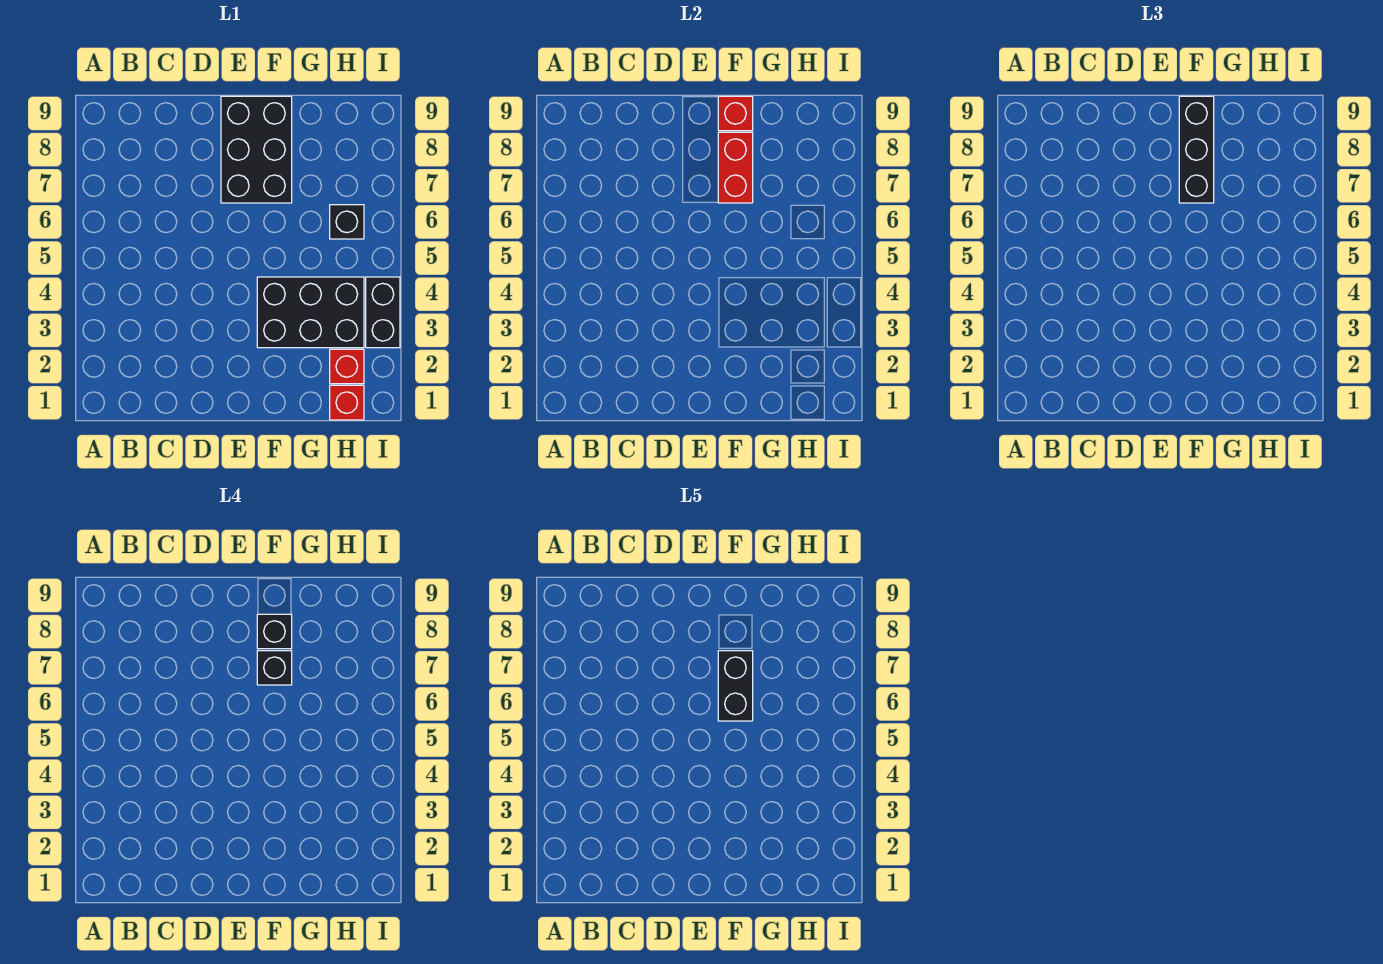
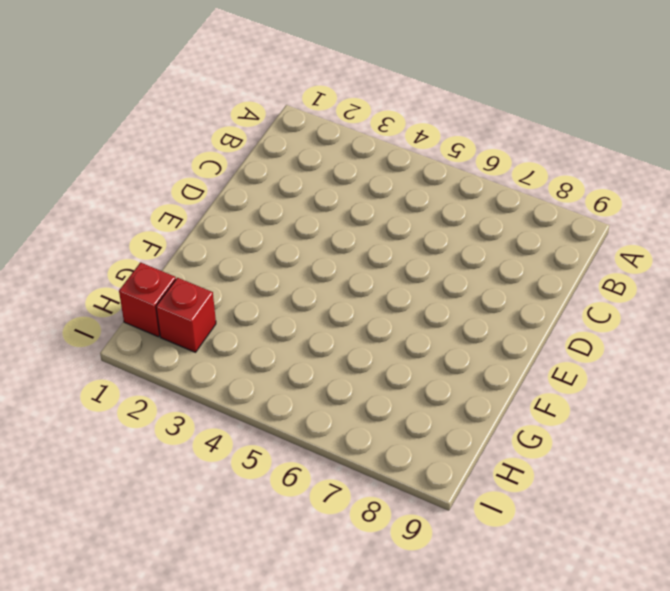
none -> black 2x3 brick [221,96,292,203]
none -> black 2x3 brick [257,277,364,348]
none -> black 1x1 brick [330,205,364,239]

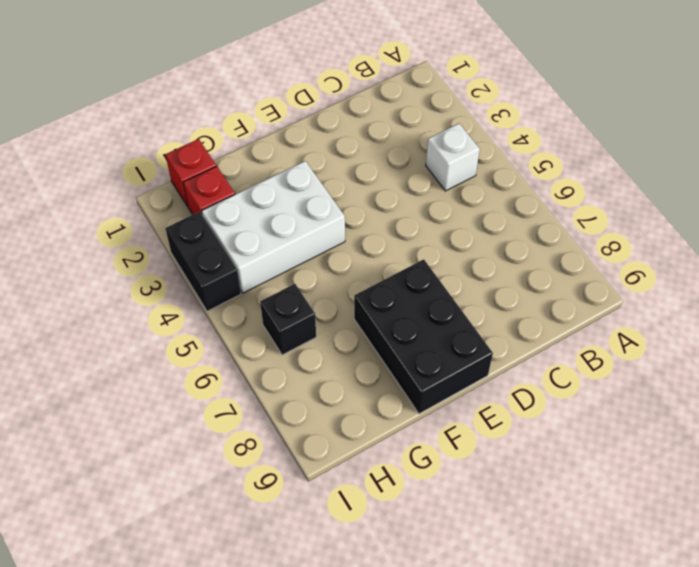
white 1x1 brick [426,124,480,191] -> none
white 2x3 brick [202,161,345,293] -> black 2x3 brick [257,277,364,348]
none -> red 1x2 brick [718,132,753,203]
none -> red 1x1 brick [718,96,753,131]
none -> black 1x3 brick [1179,96,1214,203]

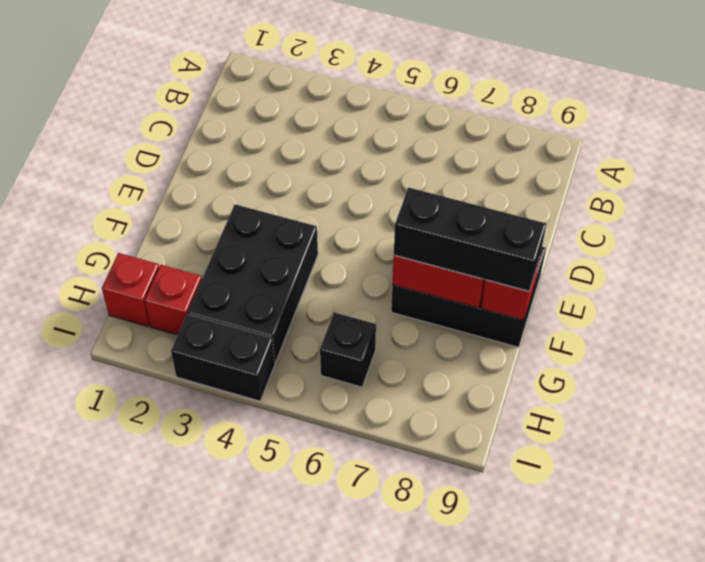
none -> black 1x1 brick [257,651,292,685]
none -> black 1x1 brick [257,614,292,649]
none -> black 1x2 brick [718,651,753,721]

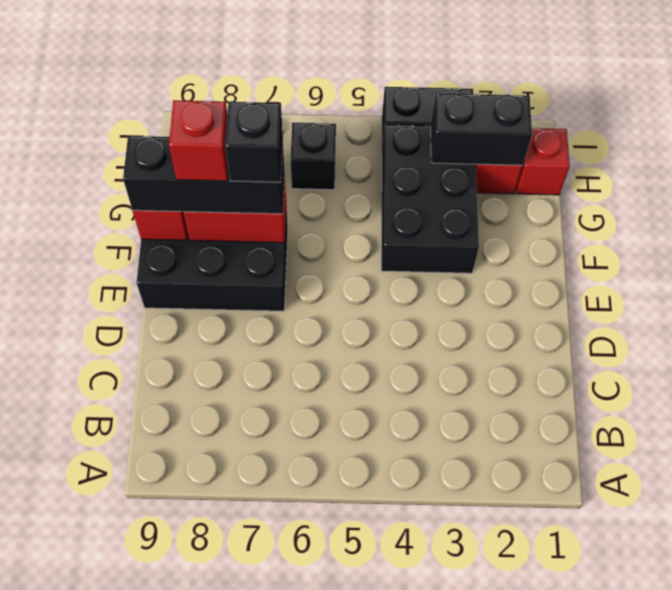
red 1x1 brick [169,100,228,181] -> black 1x1 brick [257,614,292,649]
black 1x2 brick [431,93,532,166] -> black 1x2 brick moved to [718,651,753,721]

